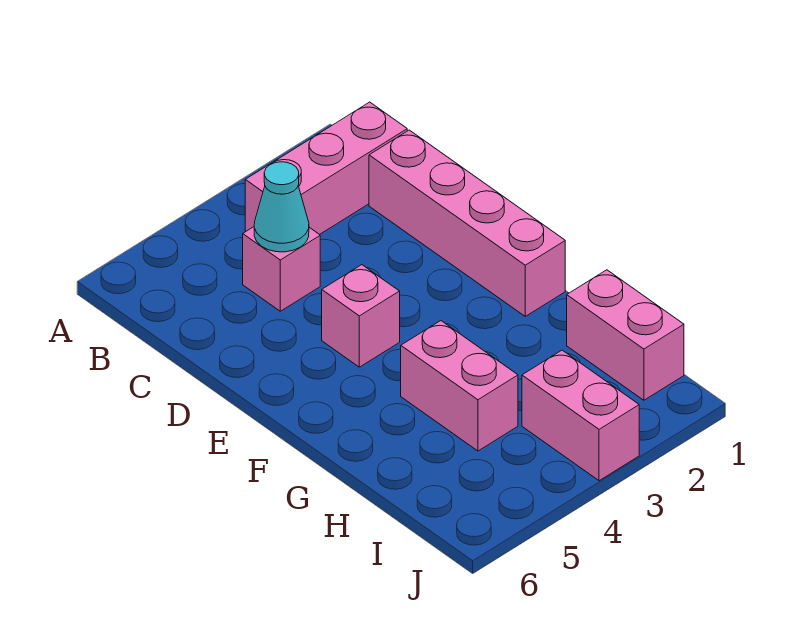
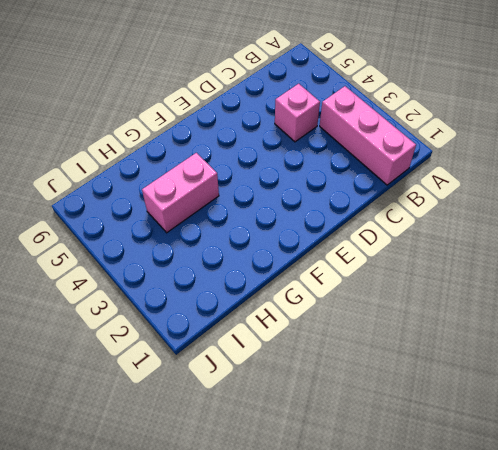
none -> pink 1x4 brick [369,130,565,316]
none -> pink 1x1 brick [322,265,400,367]

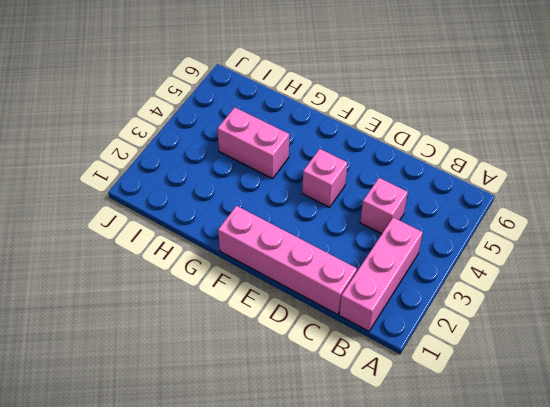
none -> pink 1x2 brick [567,270,684,400]
none -> pink 1x2 brick [522,350,639,481]

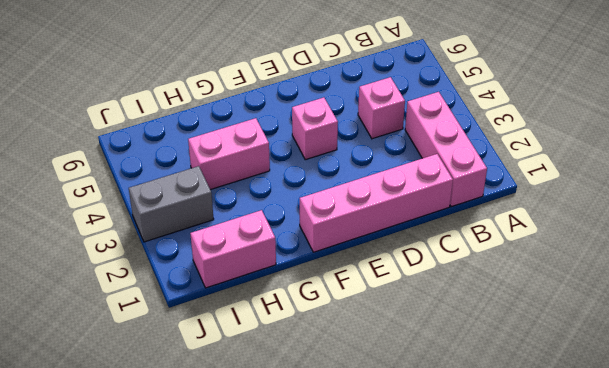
grey 1x2 brick [129,166,214,242] -> pink 1x2 brick [522,350,639,481]
none -> cyan 1x1 cone [254,162,309,252]

